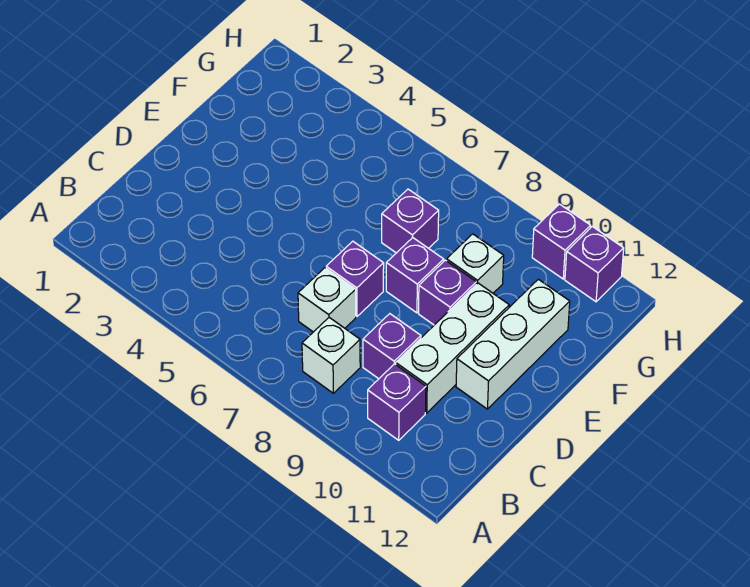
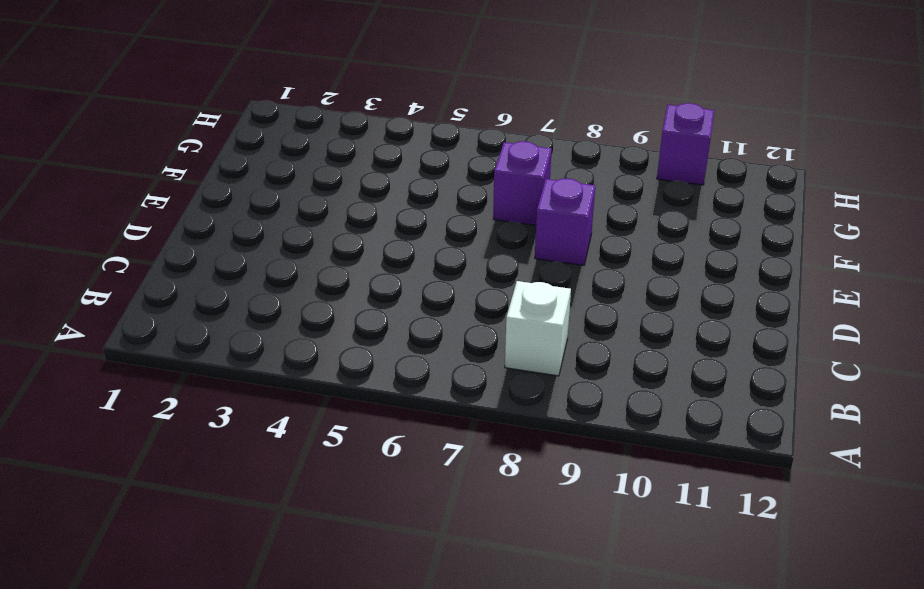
none -> purple 1x1 brick [368,364,426,440]
none -> white 1x1 brick [298,268,356,332]
none -> purple 1x1 brick [363,314,421,379]

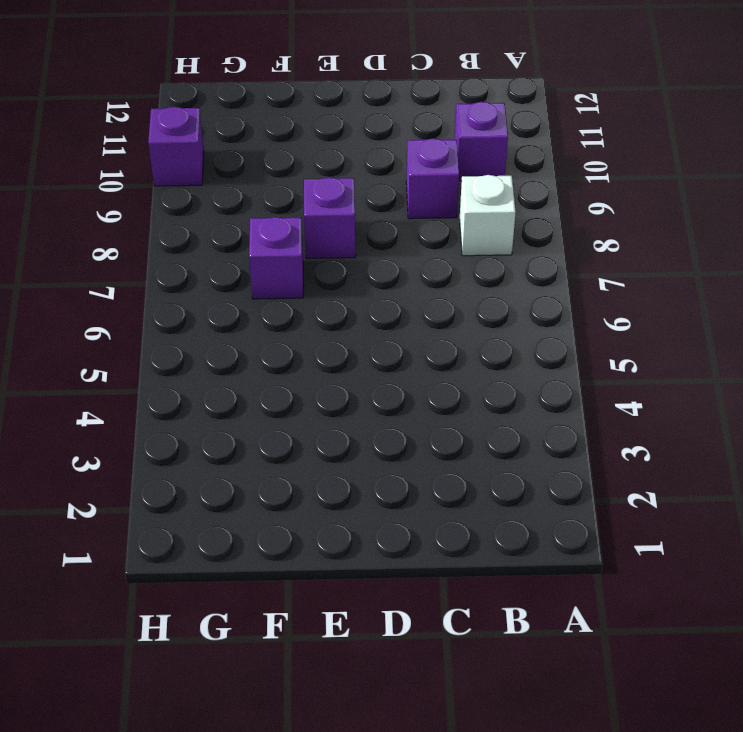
none -> white 1x1 brick [298,268,356,332]
none -> white 1x3 brick [396,283,509,413]
none -> purple 1x1 brick [326,241,384,316]

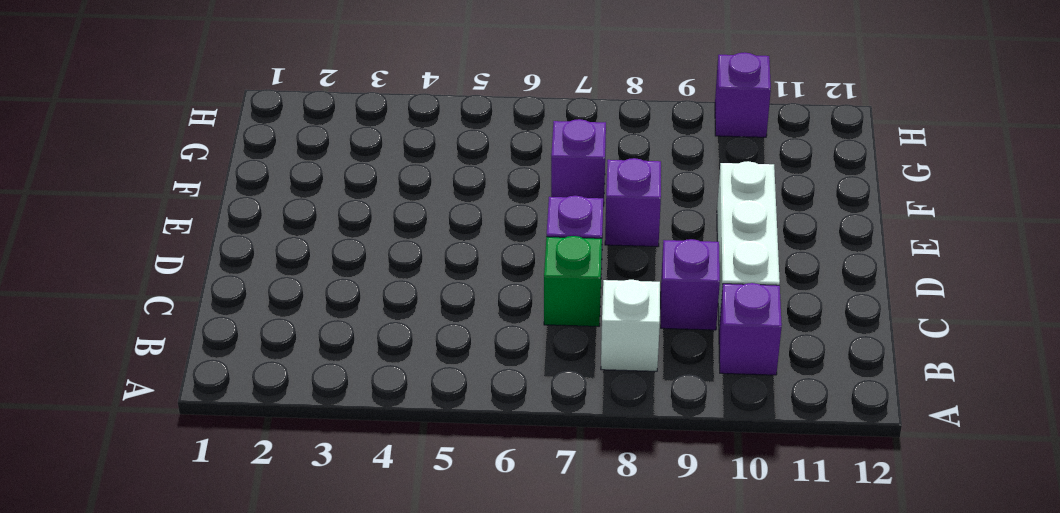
green 1x1 brick [544,236,602,326] -> white 1x1 brick [298,268,356,332]
none -> white 1x3 brick [456,279,570,409]
none -> purple 1x1 brick [419,260,476,325]
none -> white 1x1 brick [447,234,504,293]

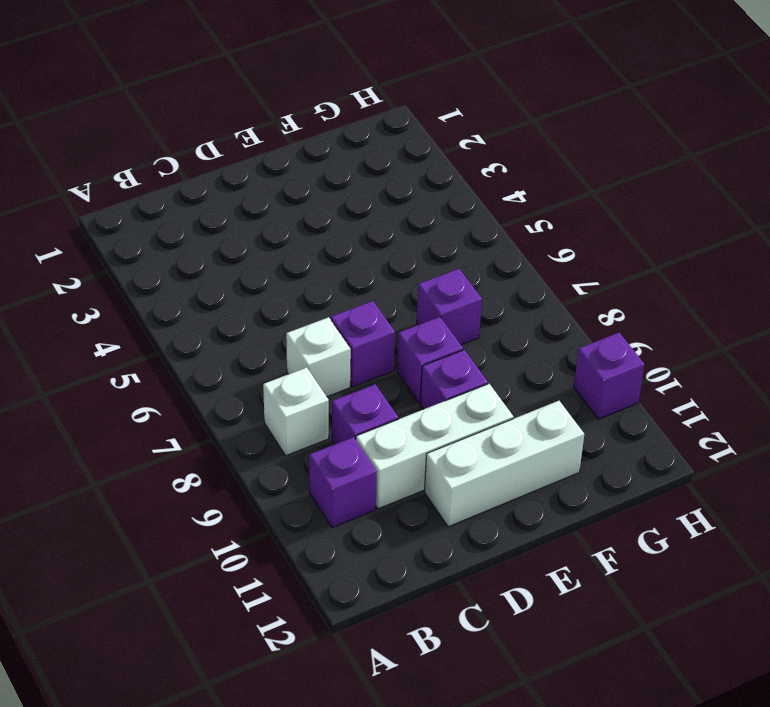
none -> white 1x1 brick [447,234,504,293]
none -> purple 1x1 brick [565,227,624,302]

